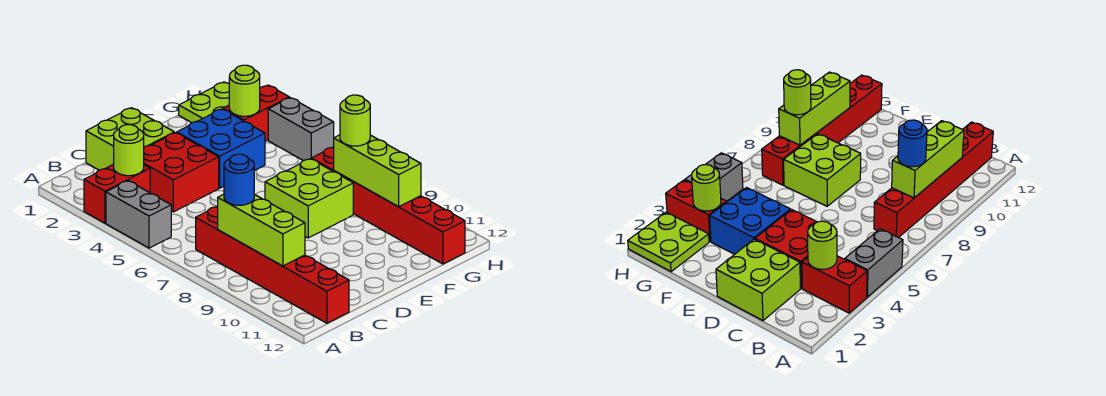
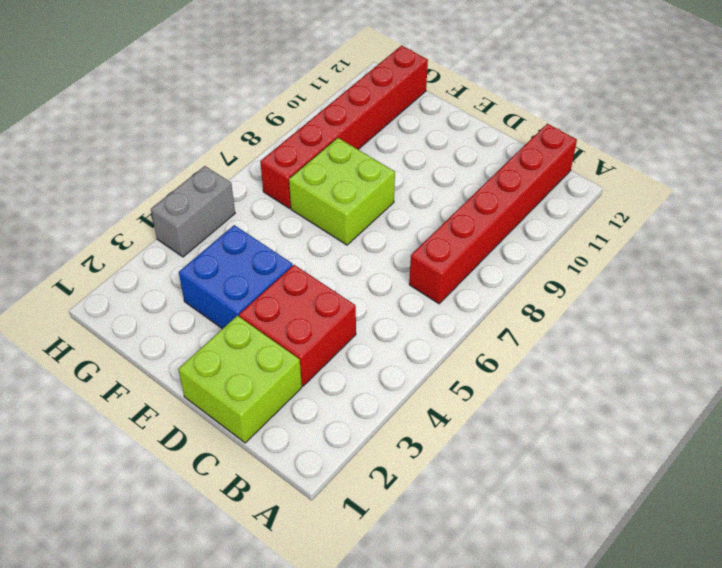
none -> red 1x2 brick [84,164,150,223]
none -> grey 1x2 brick [106,181,171,248]
none -> lime 2x2 plate [179,82,229,123]

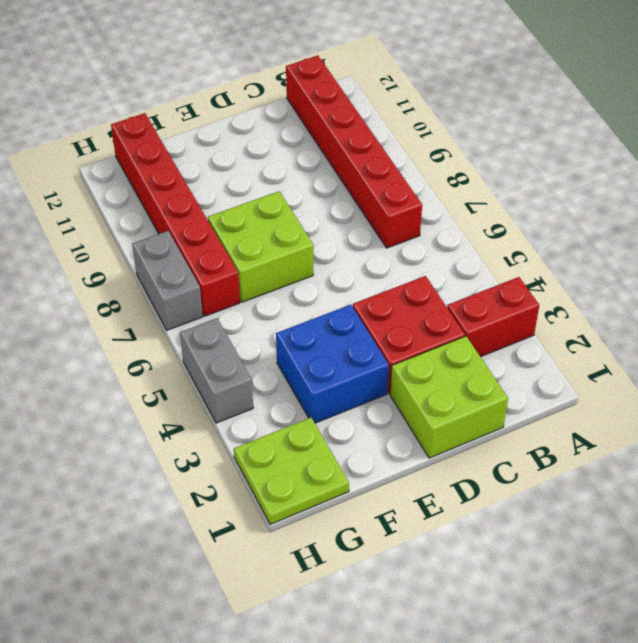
grey 1x2 brick [132,231,203,330] -> grey 1x2 brick moved to [106,181,171,248]
none -> red 1x2 brick [223,85,289,141]
none -> lime 1x1 round brick [114,125,144,176]
none -> lime 1x3 brick [218,194,305,266]

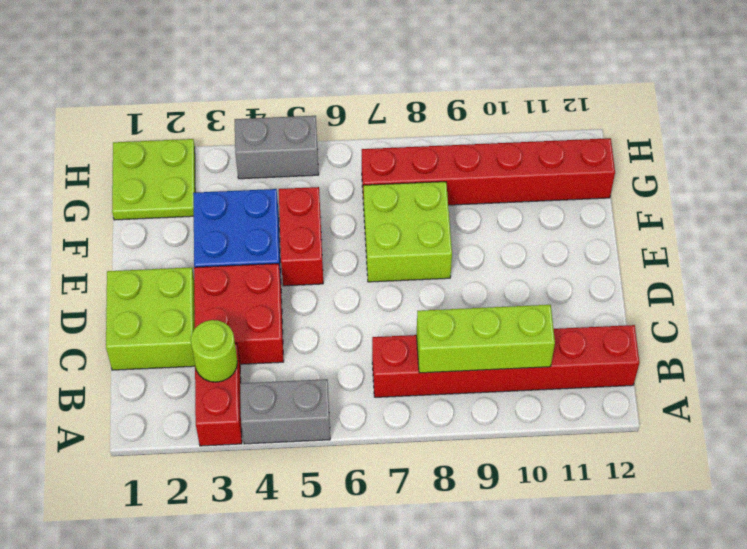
red 1x2 brick [279,187,323,286] -> red 1x2 brick moved to [223,85,289,141]
none -> lime 1x1 round brick [229,65,260,116]
none -> lime 1x3 brick [334,135,421,207]
none -> blue 1x1 round brick [224,154,254,205]

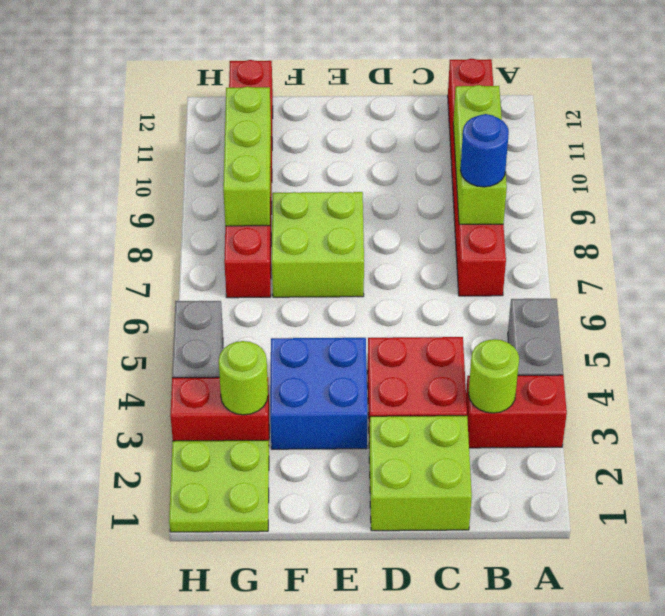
none -> lime 1x1 round brick [340,95,370,146]

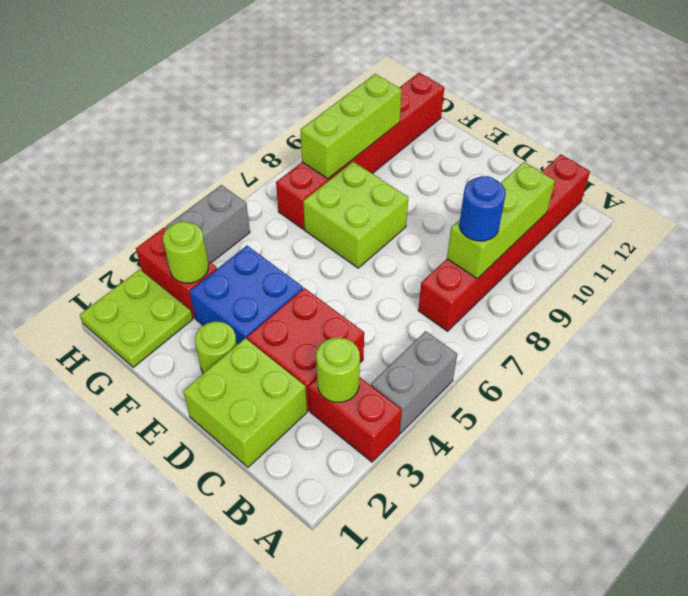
lime 1x1 round brick [195,322,237,374] -> lime 1x1 round brick moved to [340,95,370,146]

